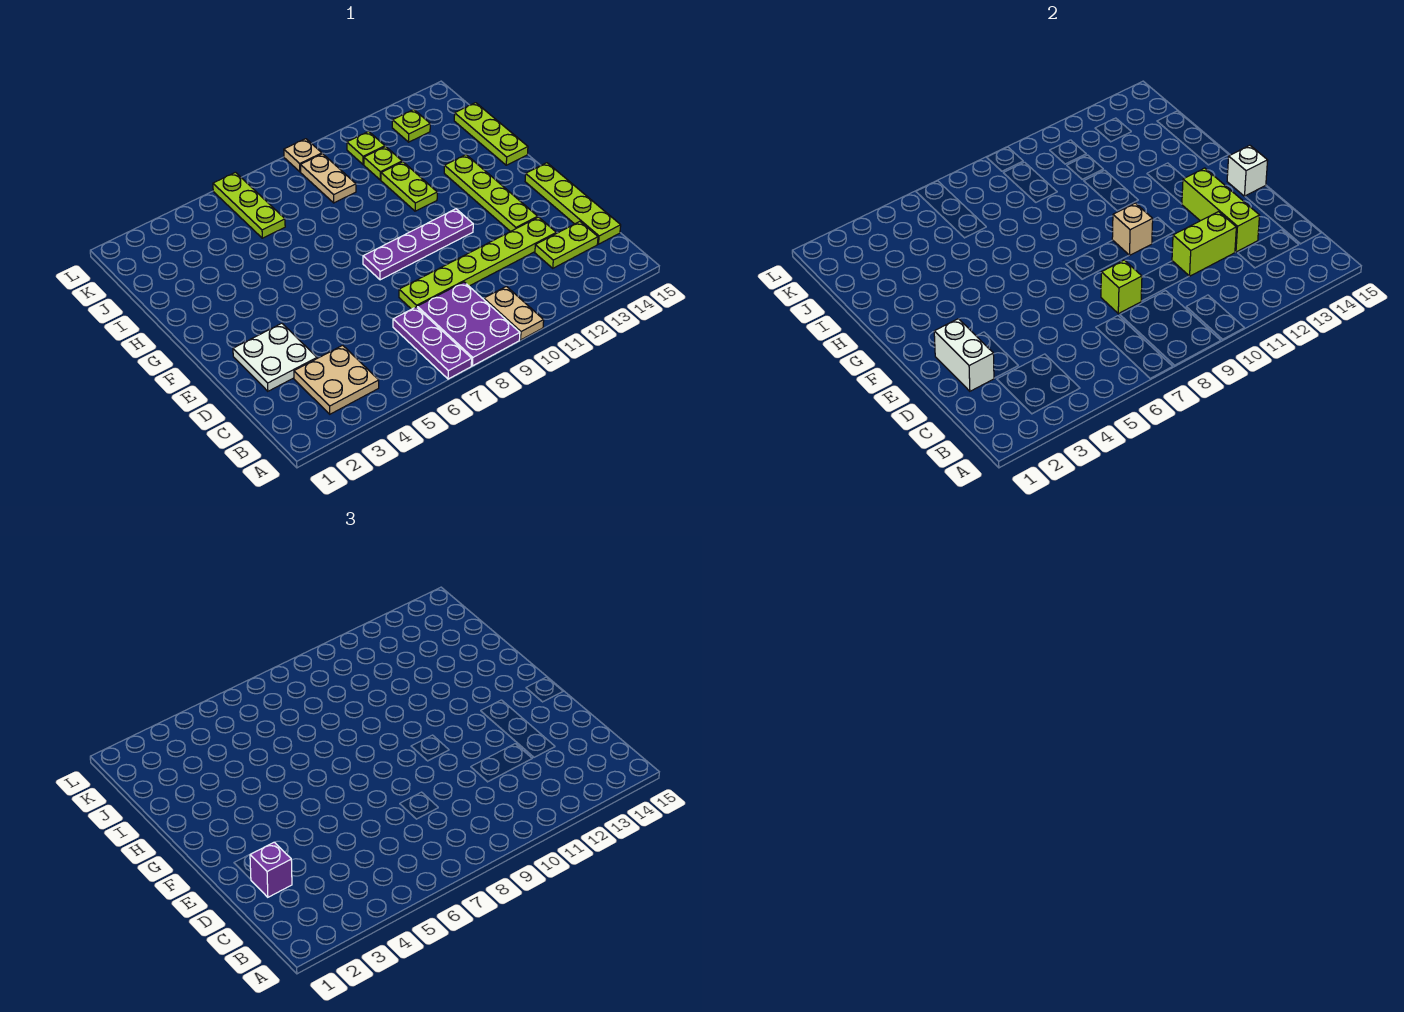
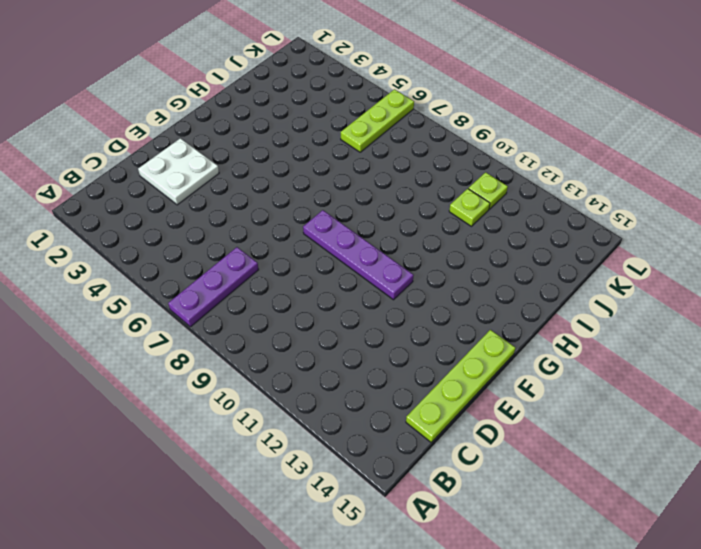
none -> purple 2x3 plate [417,282,520,366]
none -> tan 1x2 plate [484,286,544,340]
none -> tan 2x2 plate [294,345,379,414]

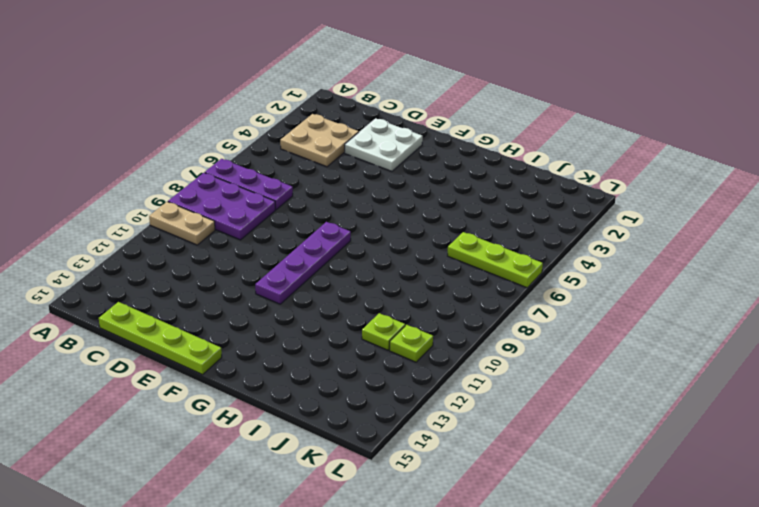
none -> lime 1x2 plate [535,222,598,268]
none -> lime 1x6 plate [399,217,556,309]
none -> lime 1x4 plate [444,155,538,232]

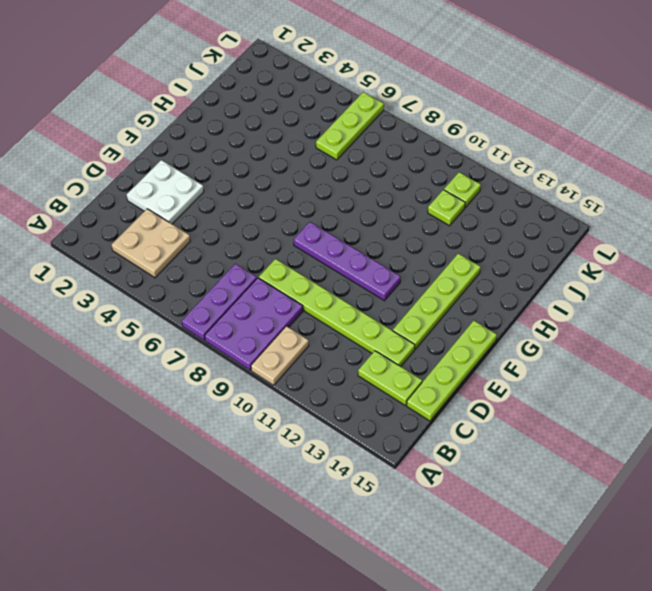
none -> lime 1x2 plate [381,162,437,211]
none -> lime 1x3 plate [454,103,528,165]
none -> tan 1x2 plate [301,154,356,203]

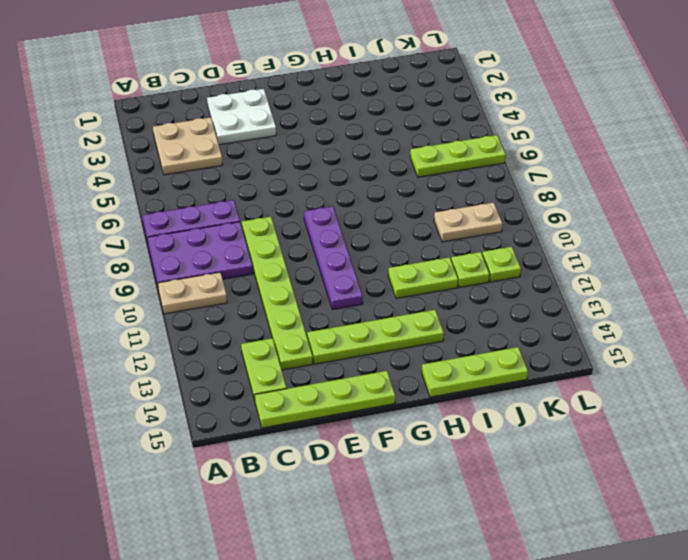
none -> lime 1x1 plate [392,109,430,142]
none -> tan 1x1 plate [284,139,322,172]
none -> white 1x2 brick [934,319,994,391]

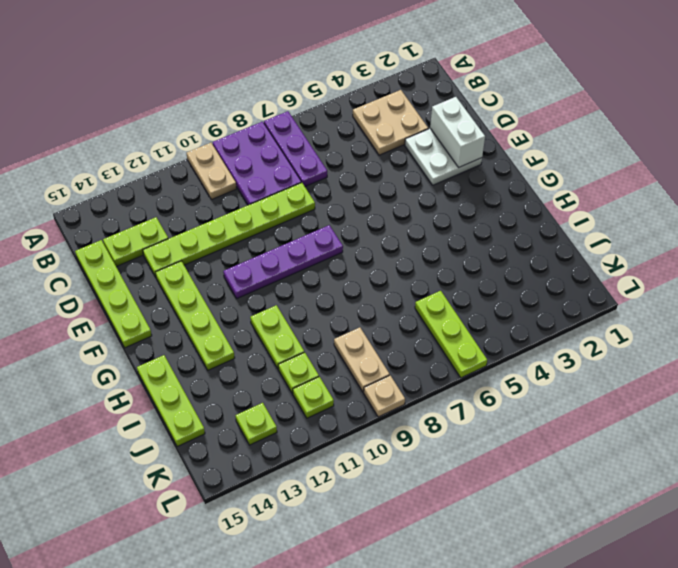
none -> lime 1x1 brick [1101,260,1142,314]
none -> lime 1x2 brick [1172,212,1236,276]
none -> lime 1x3 brick [1182,168,1260,252]

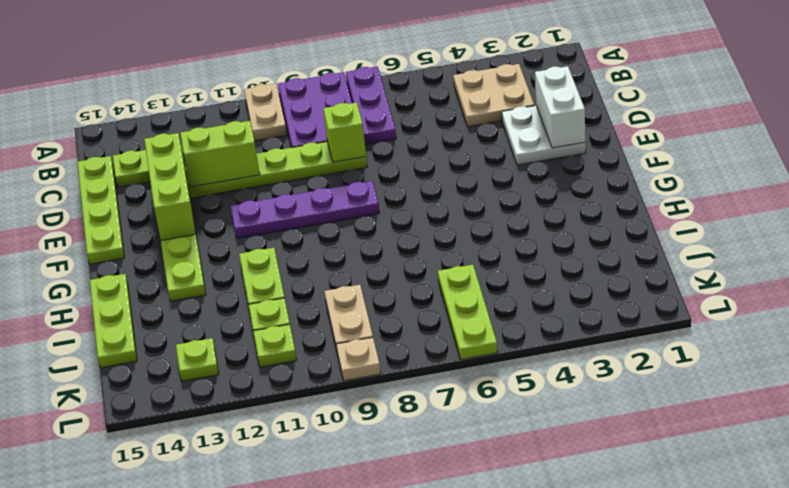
none -> tan 1x1 brick [1112,203,1153,255]
none -> white 1x1 brick [1227,145,1268,196]
none -> purple 1x1 brick [250,842,292,897]

